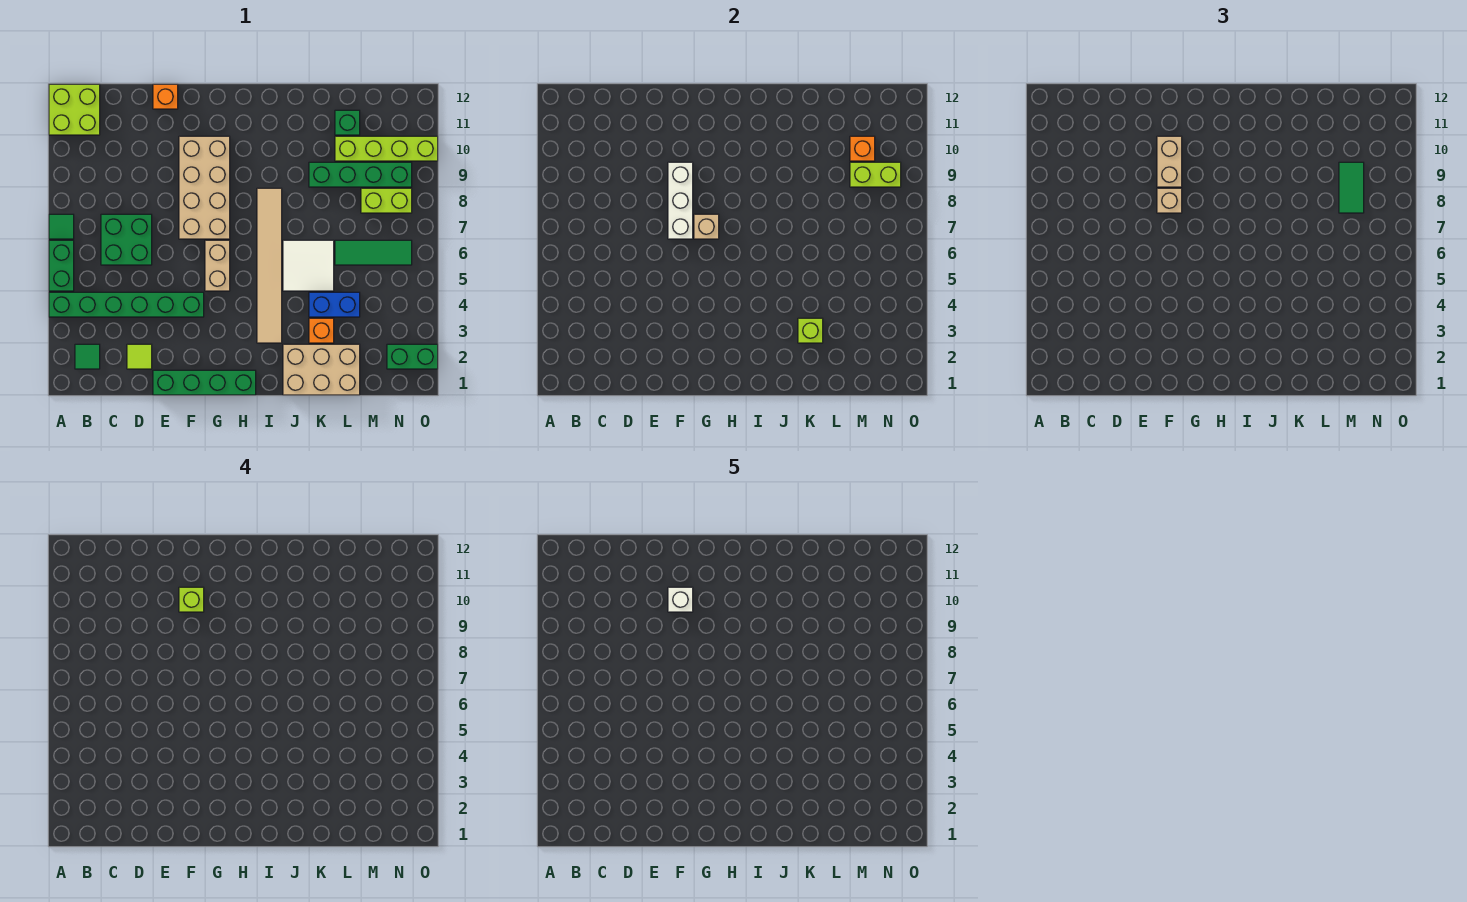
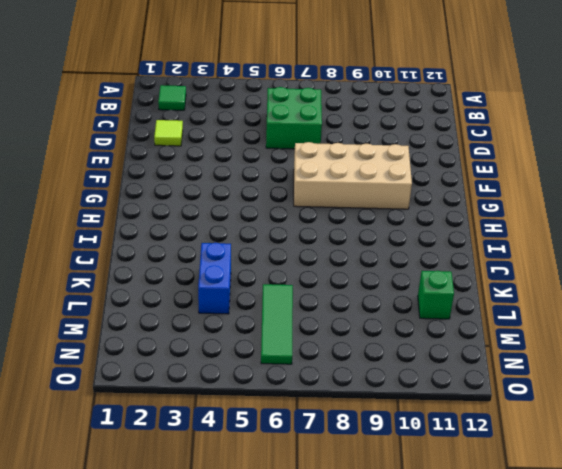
none -> green 1x6 brick [49,292,204,317]
none -> green 1x2 brick [49,240,74,291]
none -> green 1x1 tile [49,214,74,239]
none -> lime 2x2 brick [49,84,100,135]

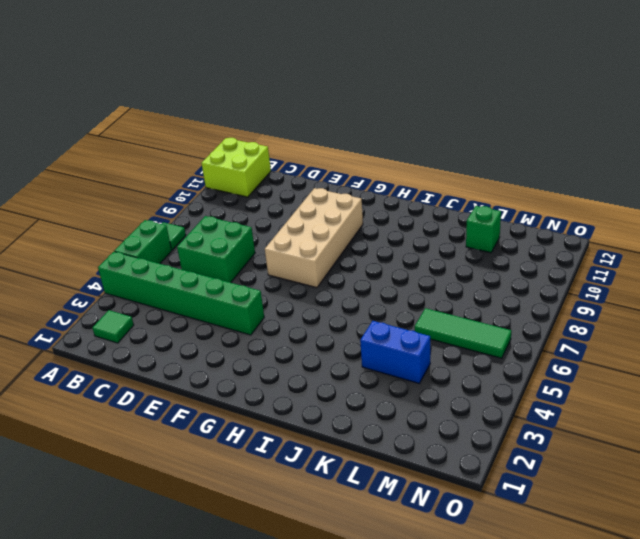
none -> lime 1x1 tile [127,344,152,369]
none -> green 1x4 brick [153,370,256,395]
none -> orange 1x1 brick [153,84,178,109]
none -> tan 1x2 brick [205,240,230,291]

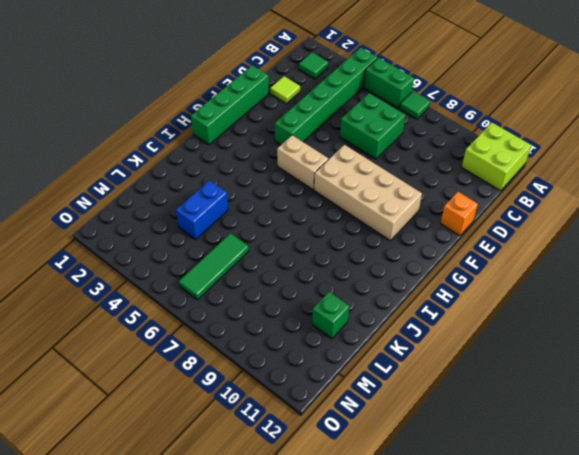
none -> tan 1x6 tile [257,188,282,343]
none -> tan 2x3 brick [283,344,360,395]
none -> white 2x2 tile [283,240,334,291]
none -> orange 1x1 brick [309,318,334,343]

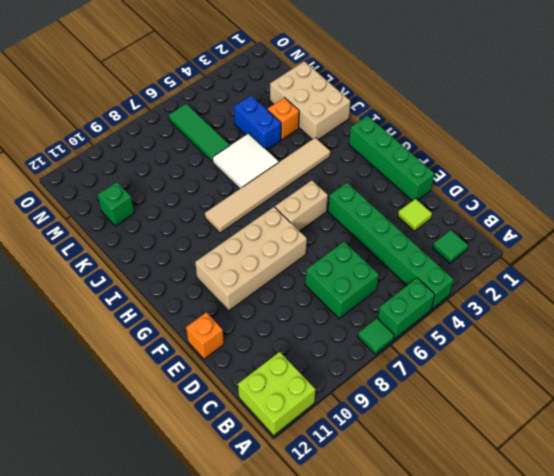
none -> green 1x4 brick [309,162,412,187]
none -> lime 1x4 brick [335,136,438,161]
none -> lime 1x2 brick [361,188,412,213]
none -> green 1x2 brick [387,344,438,369]

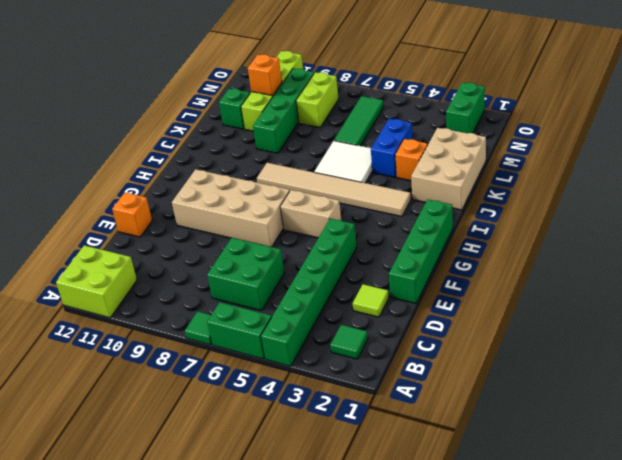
none -> white 1x3 brick [668,162,693,239]
none -> tan 1x1 brick [694,214,719,239]
none -> lime 1x1 brick [798,318,823,343]
none -> lime 1x2 brick [850,162,901,187]

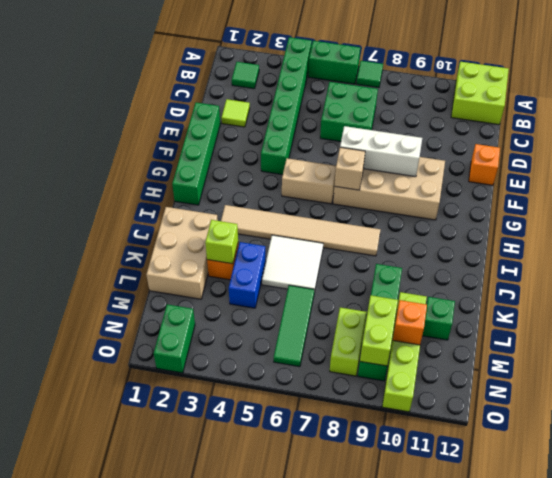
none -> tan 1x1 brick [1157,188,1182,213]
none -> tan 1x2 brick [1157,136,1182,187]
none -> green 1x2 tile [1339,162,1364,213]
none -> lime 1x1 brick [179,587,204,612]

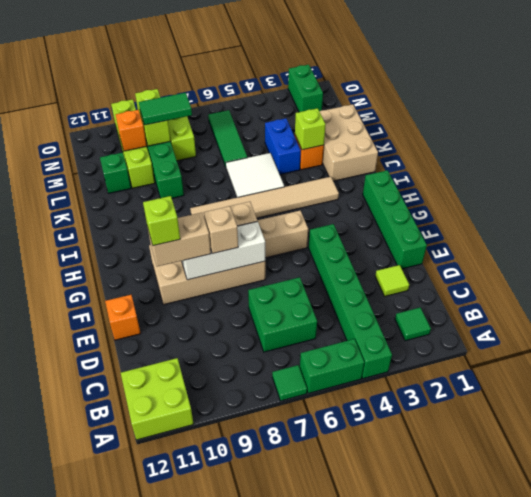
none -> white 1x1 brick [668,587,693,612]

